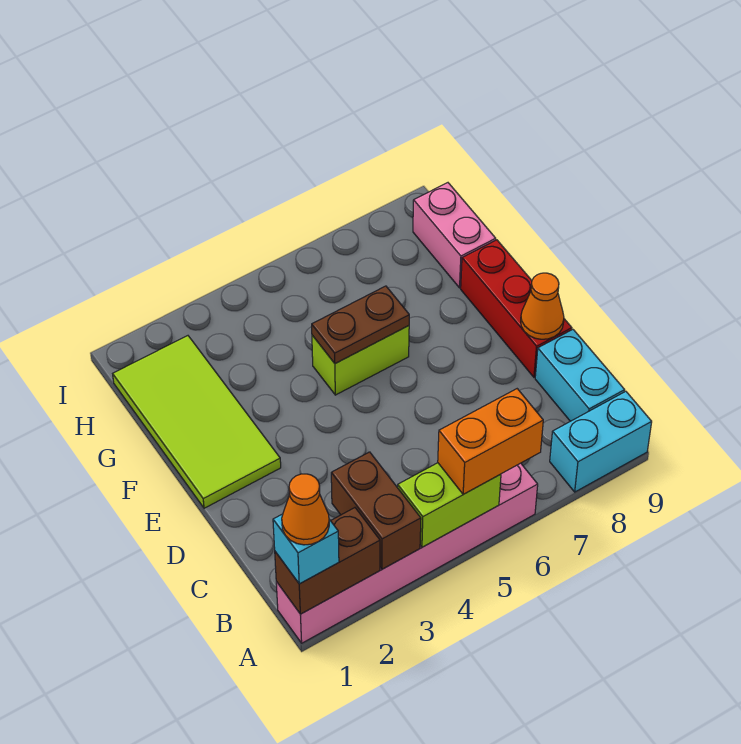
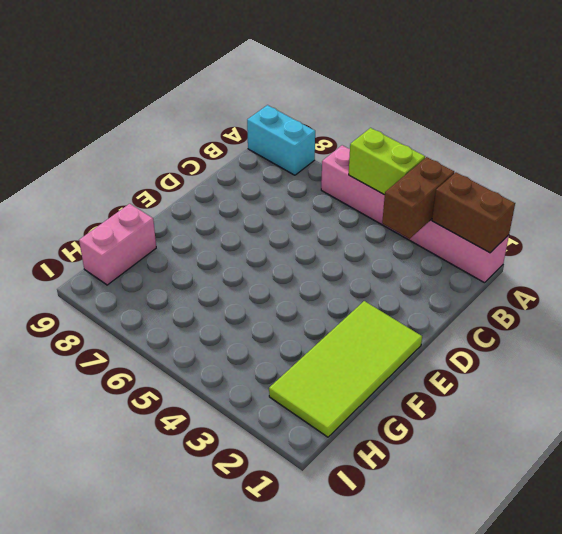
none -> cyan 1x2 brick [535,329,625,421]
none -> red 1x3 brick [461,240,572,377]
none -> lime 1x2 brick [312,326,409,395]

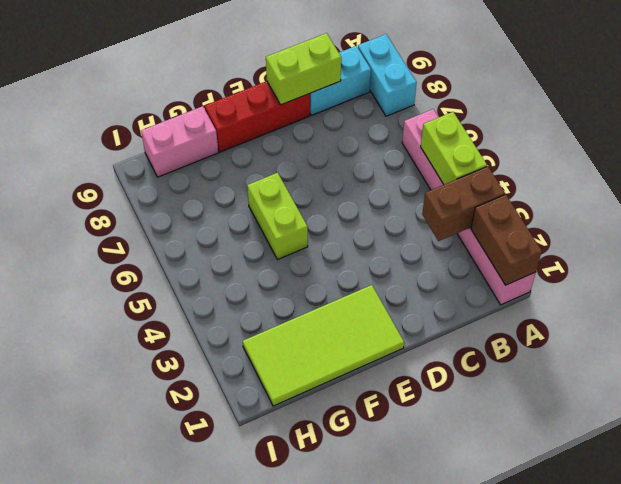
lime 1x2 brick [266,33,341,105] -> orange 1x1 cone [521,273,564,339]
none -> brown 1x2 plate [312,286,409,364]
none -> cyan 1x1 brick [273,514,339,584]
none -> orange 1x2 brick [438,389,543,495]

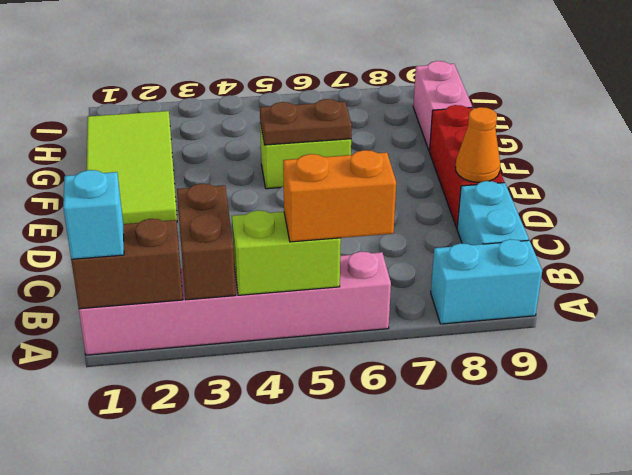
none -> orange 1x1 cone [282,474,329,545]

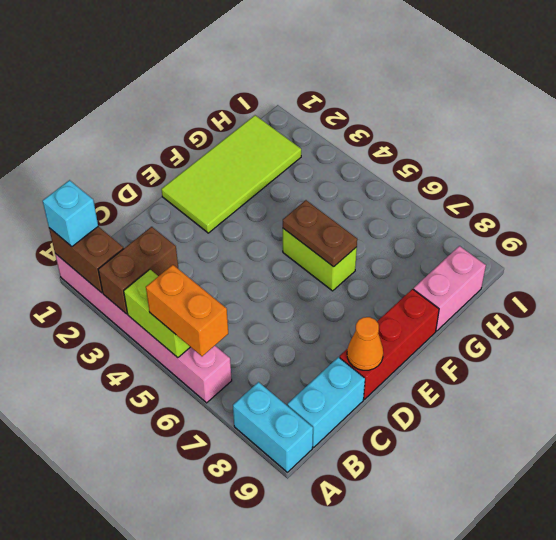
none -> orange 1x1 cone [282,474,329,545]

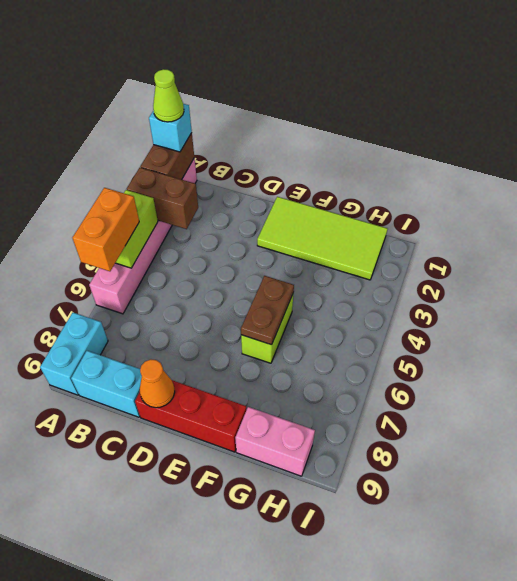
lime 1x1 cone [153,69,184,122] -> orange 1x1 cone [282,474,329,545]

